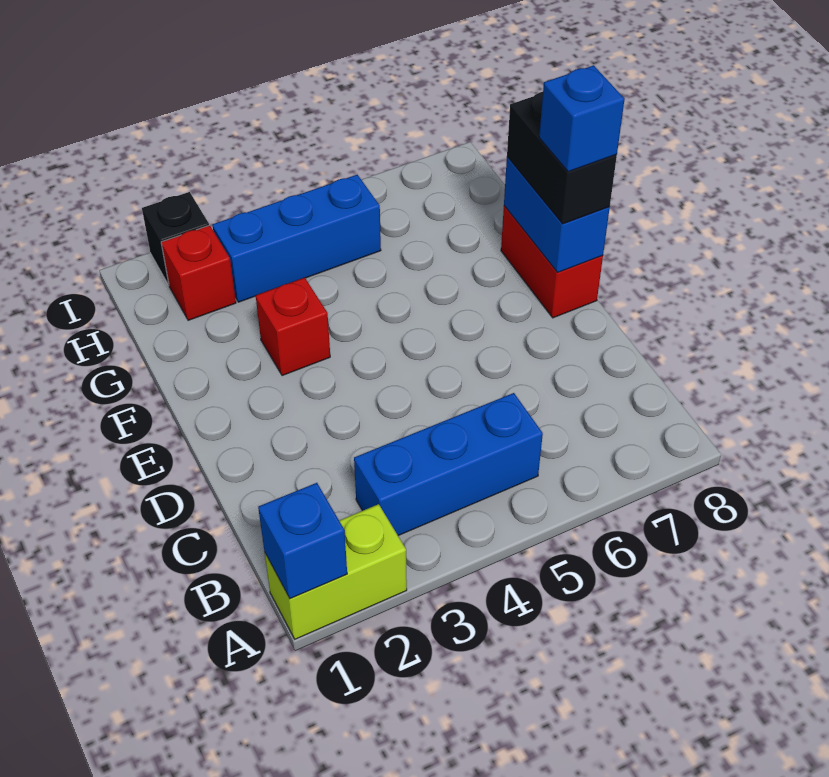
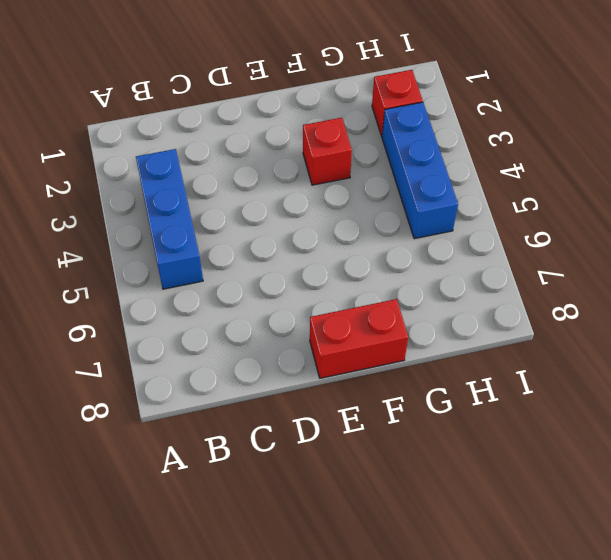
none -> lime 1x2 brick [265,504,407,639]
none -> black 1x1 brick [142,192,209,285]

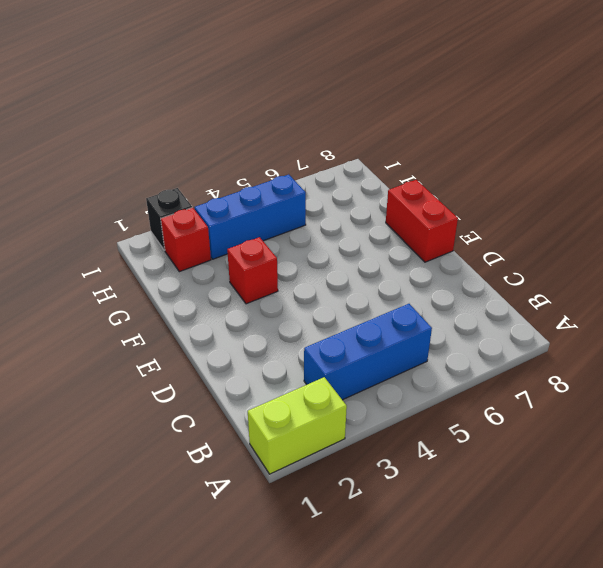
none -> blue 1x1 brick [258,483,347,599]
none -> blue 1x2 brick [504,157,610,272]

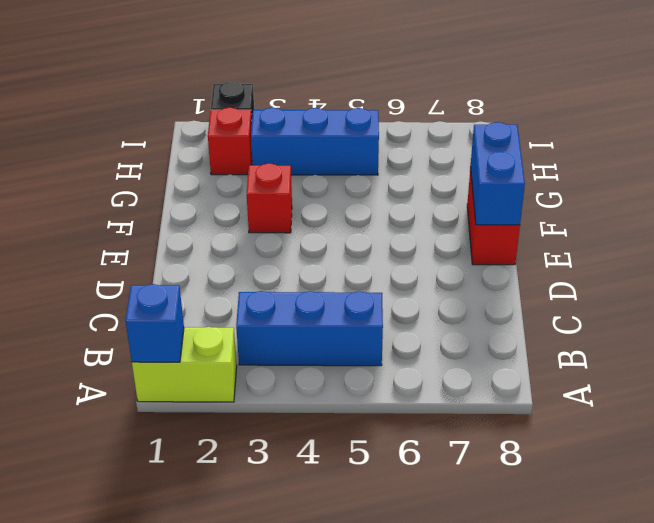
none -> black 1x2 brick [507,92,617,224]
none -> blue 1x1 brick [539,65,625,172]

